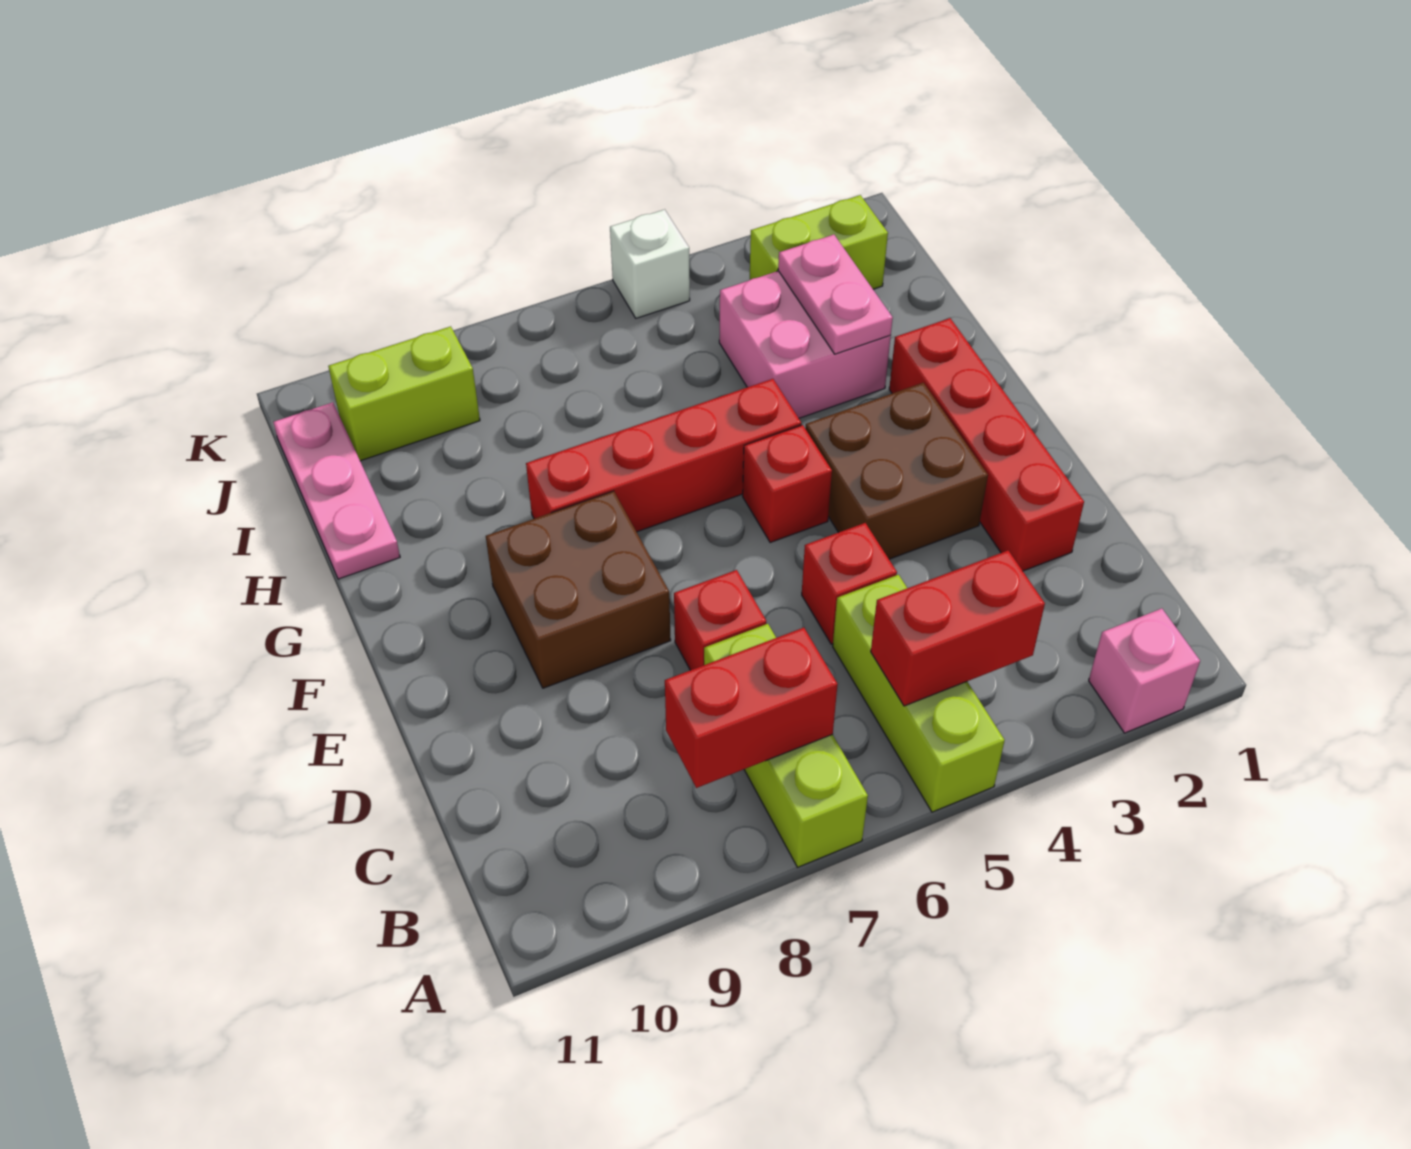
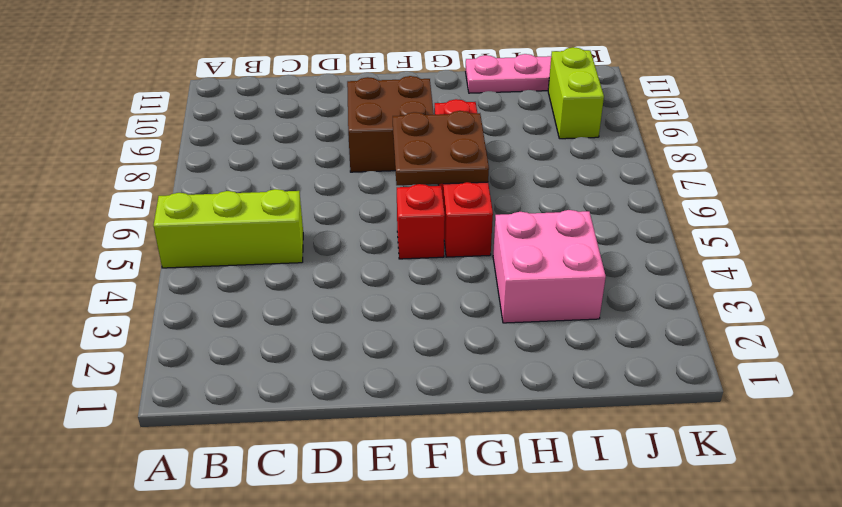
brown 2x2 plate [393,111,489,185] -> none
none -> pink 1x1 brick [1089,608,1200,733]
none -> lime 1x3 brick [704,624,868,867]
none -> red 1x4 brick [889,318,1084,571]

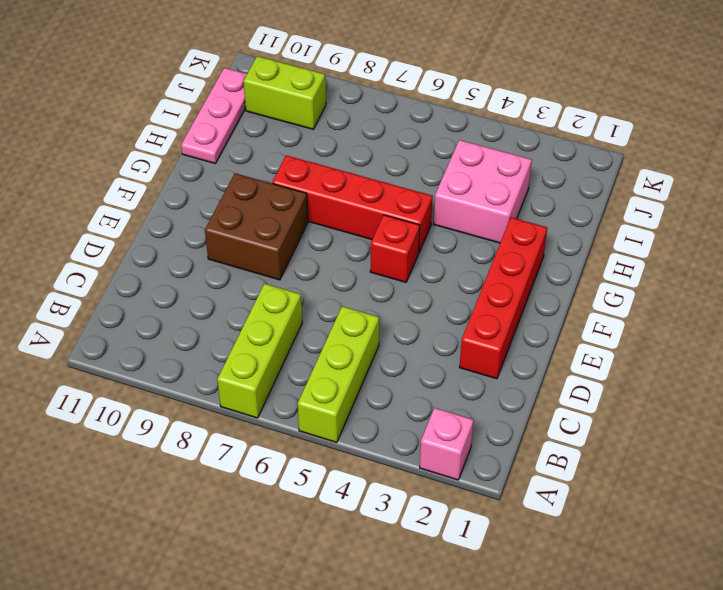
none -> red 1x1 brick [802,523,897,644]
none -> red 1x1 brick [674,570,766,670]
none -> brown 2x2 brick [805,383,988,559]

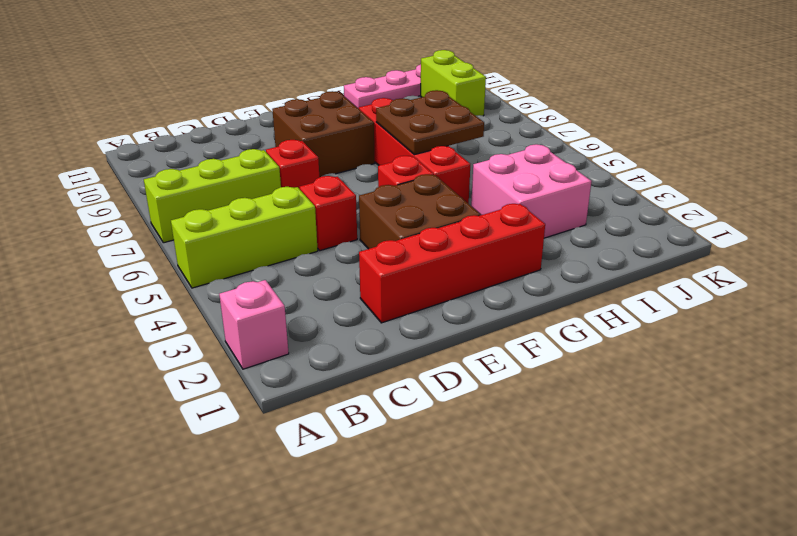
brown 2x2 plate [376,90,484,155] -> none
none -> lime 1x2 brick [750,195,888,289]
none -> white 1x1 brick [610,209,690,318]
none -> red 1x2 brick [871,551,1045,706]

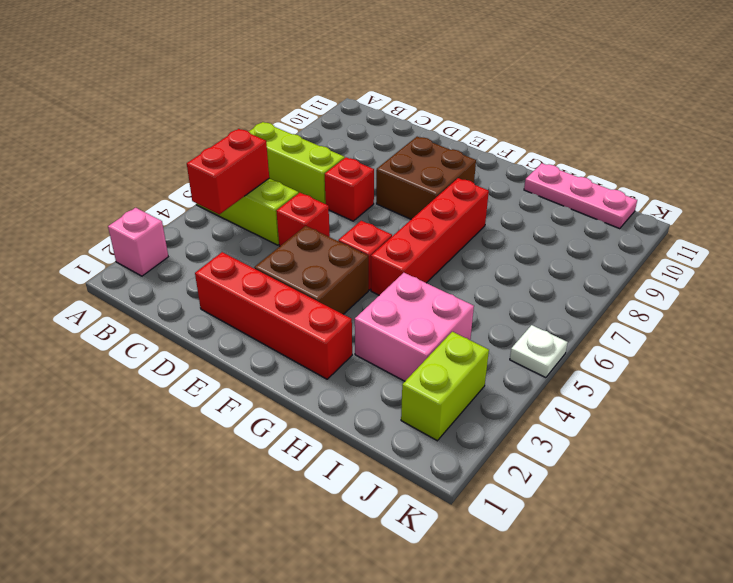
white 1x1 plate [510,325,568,378] -> white 1x1 brick [610,209,690,318]
none -> lime 1x2 brick [328,326,480,461]
none -> red 1x2 brick [665,628,838,788]
none -> pink 1x2 plate [778,235,893,354]

